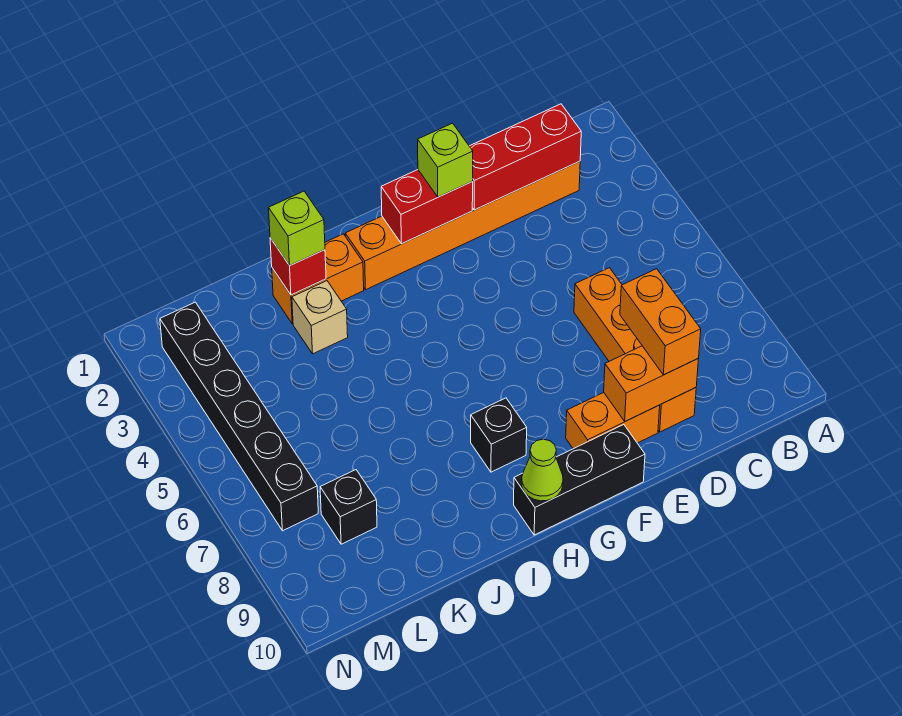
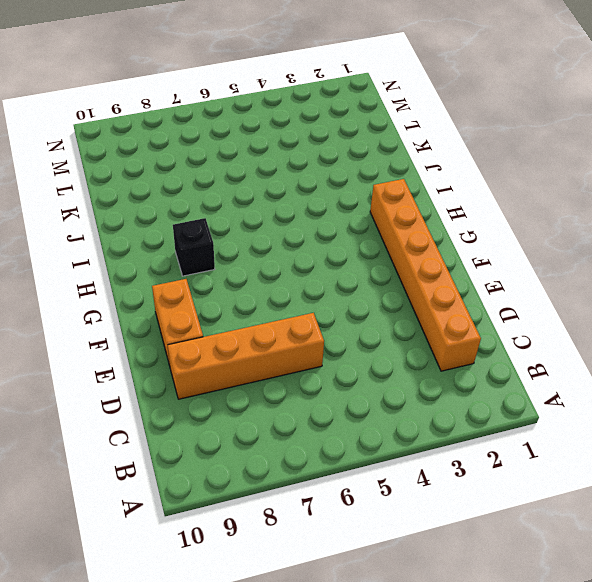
none -> black 1x3 brick [514,425,645,535]
none -> orange 1x2 brick [272,234,364,324]
none -> tan 1x1 brick [292,281,348,354]

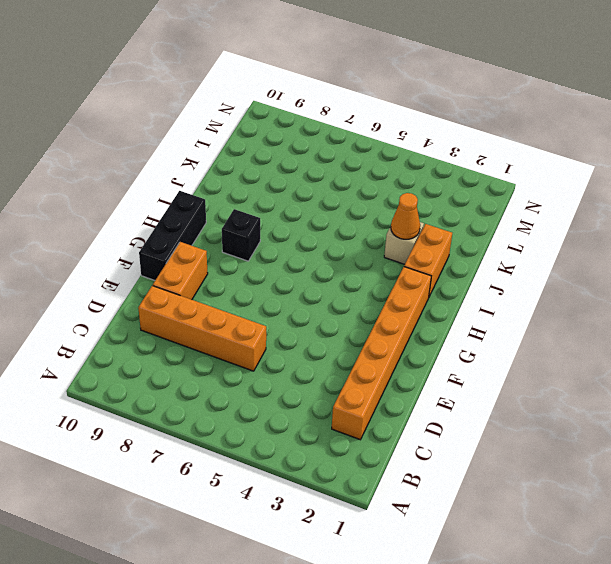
orange 1x1 cone [391,193,420,239] -> none
none -> black 1x1 brick [320,470,377,544]
none -> black 1x6 brick [160,302,318,531]
none -> red 1x3 brick [469,104,581,210]

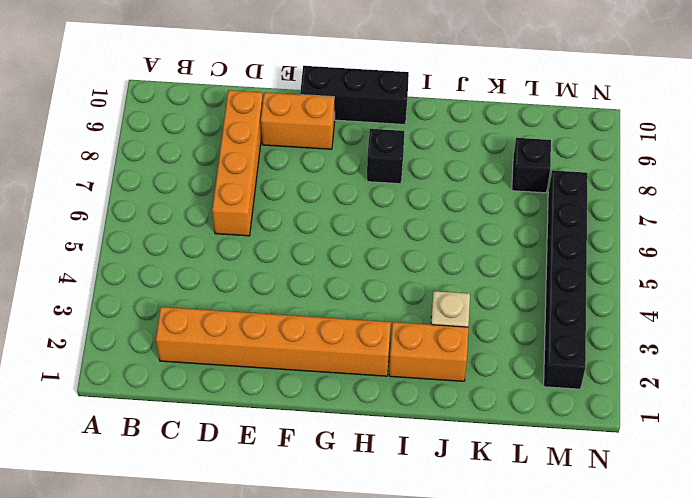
none -> red 1x3 brick [469,104,581,210]
none -> orange 1x2 brick [604,346,698,421]
none -> red 1x2 brick [381,170,473,244]

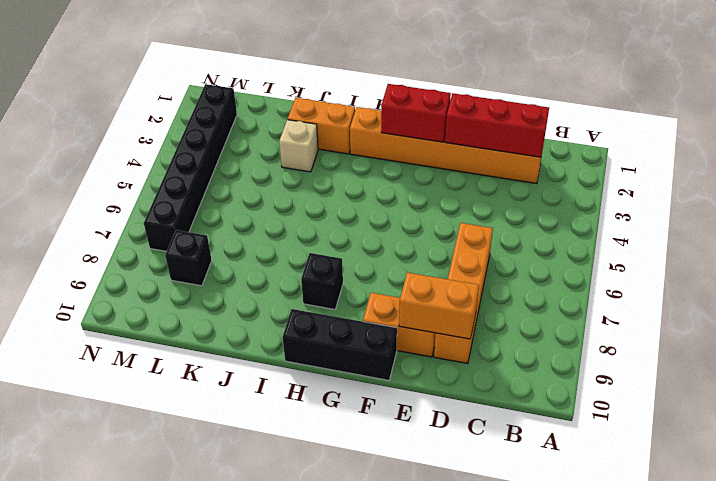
none -> lime 1x1 cone [522,439,563,501]
none -> red 1x1 brick [270,238,326,295]
none -> orange 1x2 brick [620,269,701,375]

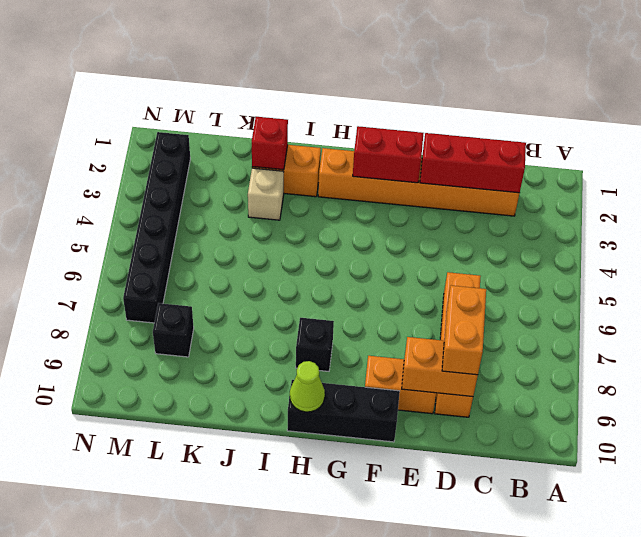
none -> lime 1x1 brick [418,123,473,197]
none -> lime 1x1 brick [269,191,325,266]

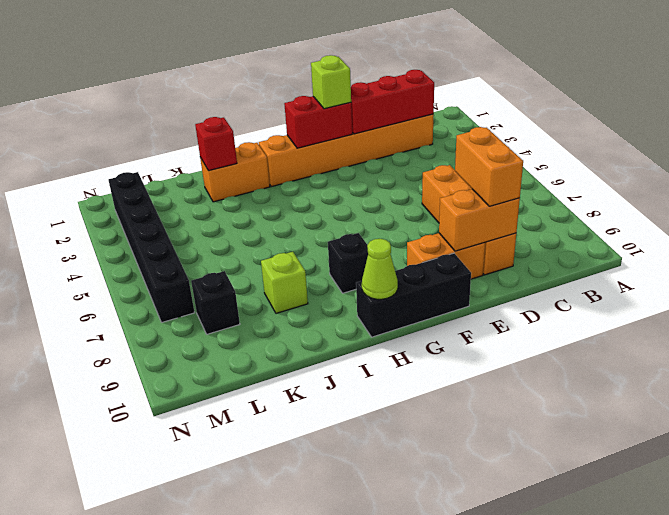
lime 1x1 brick [261,252,308,313] -> lime 1x1 brick moved to [269,191,325,266]
none -> tan 1x1 brick [292,281,348,354]

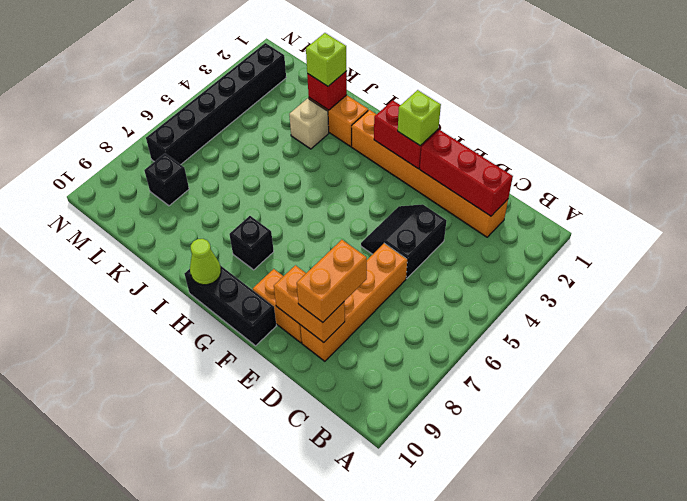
black 2x2 slope [361,204,446,278] -> none

